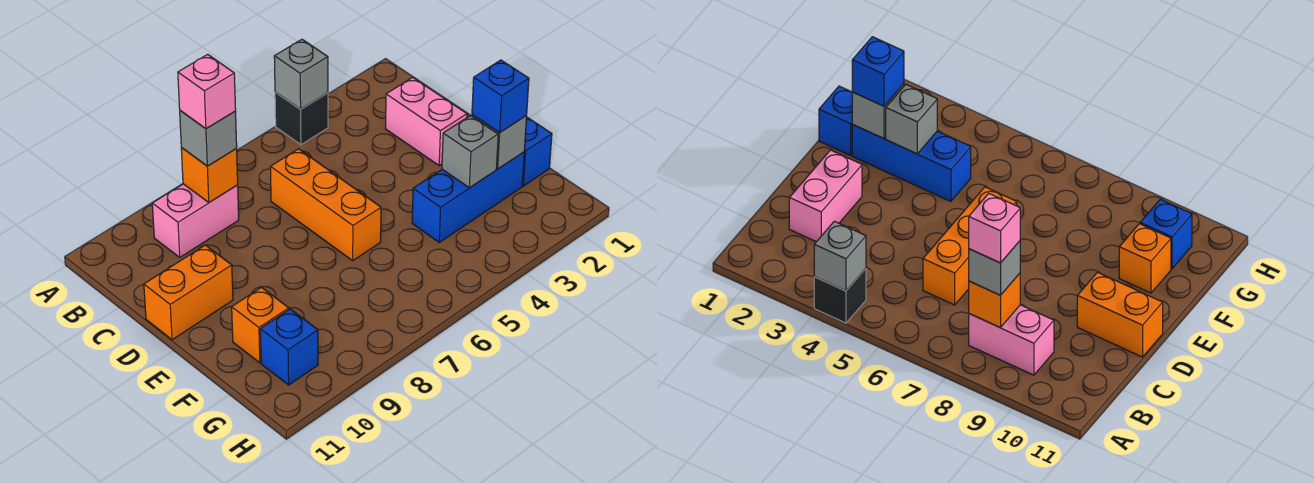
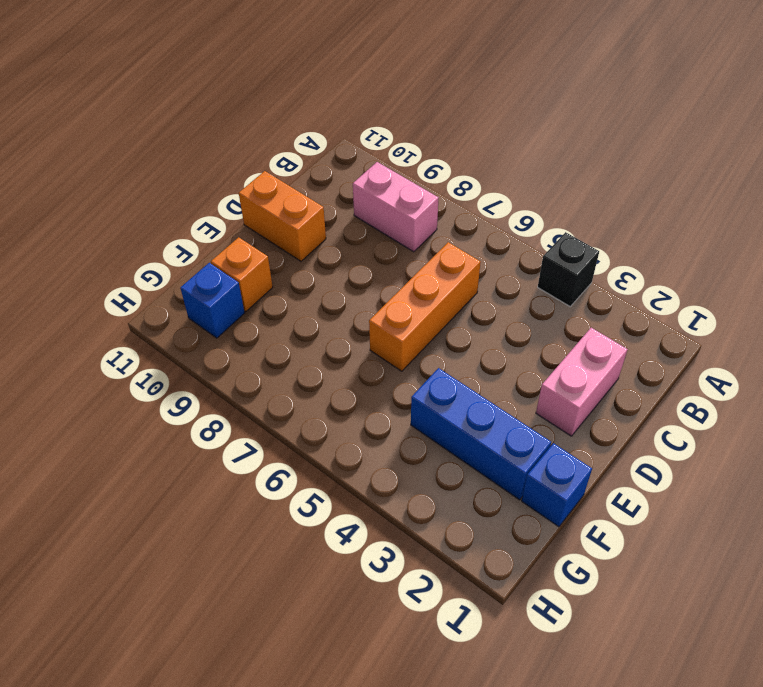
none -> grey 1x1 brick [274,39,328,109]
none -> orange 1x1 brick [181,148,238,202]
none -> grey 1x1 brick [472,115,527,169]

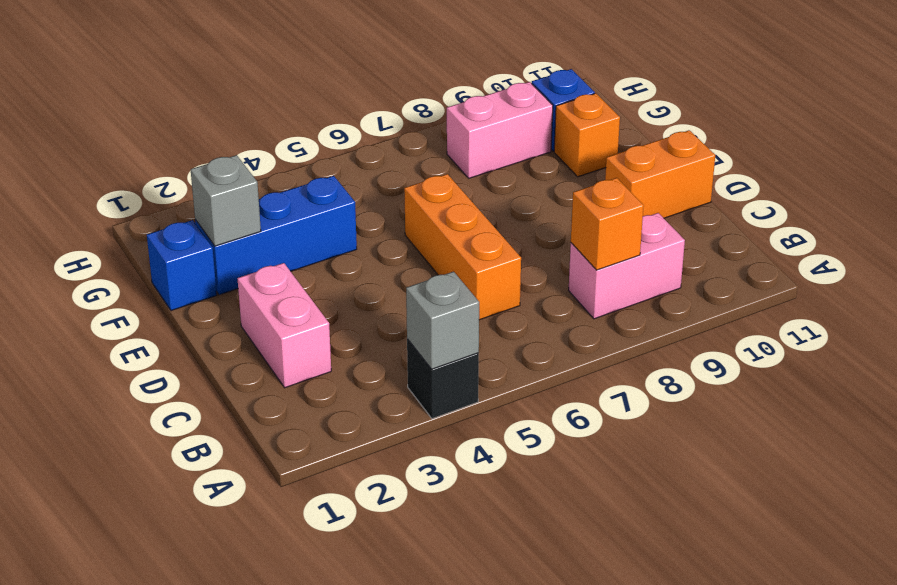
pink 1x2 brick [447,82,553,178] -> none
none -> grey 1x1 brick [442,115,498,188]
none -> grey 1x1 brick [180,111,237,166]
none -> blue 1x1 brick [472,60,529,133]

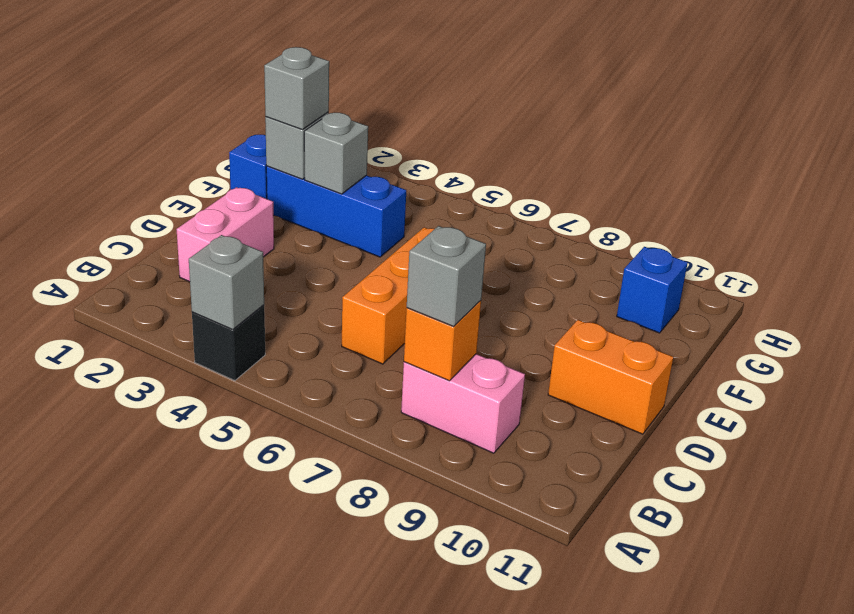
grey 1x1 brick [264,47,329,130] -> blue 1x1 brick [472,60,529,133]
none -> orange 1x1 brick [232,287,289,363]
none -> pink 1x1 brick [178,54,236,129]

